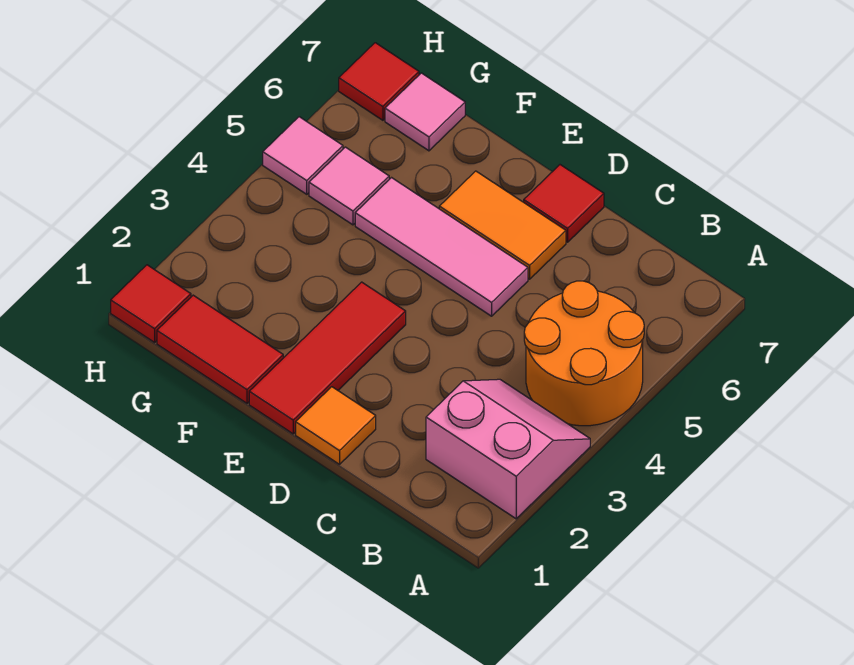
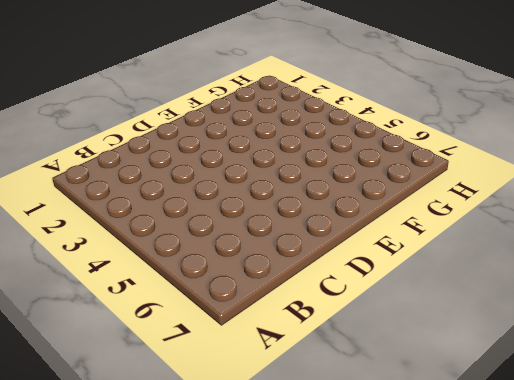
none -> pink 2x2 slope [426,379,590,519]
none -> orange 2x2 round brick [524,281,644,426]
none -> orange 1x1 tile [296,387,376,464]

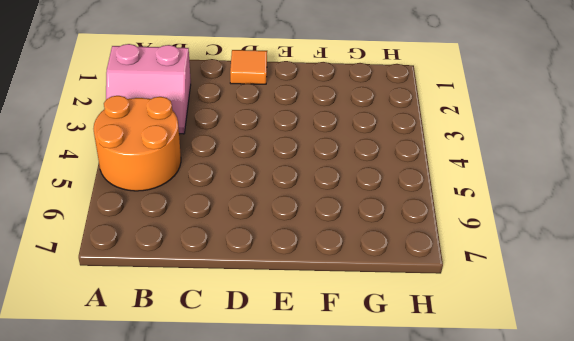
none -> pink 1x3 tile [355,178,528,316]
none -> orange 1x2 tile [439,171,566,279]
none -> red 1x1 tile [524,165,604,242]

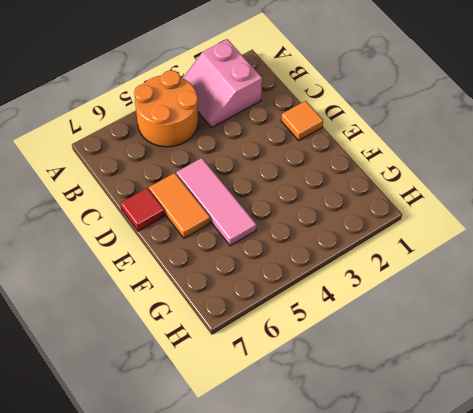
none -> red 1x3 tile [249,282,406,434]
none -> red 1x2 tile [157,295,283,403]
none -> pink 1x1 tile [309,147,389,225]

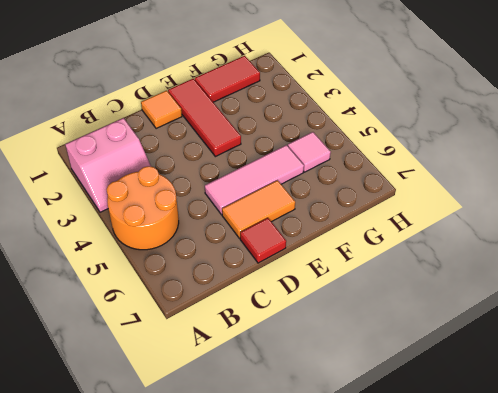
none -> pink 1x1 tile [385,73,465,151]
none -> red 1x1 tile [111,265,191,342]
none -> pink 1x1 tile [263,117,343,194]

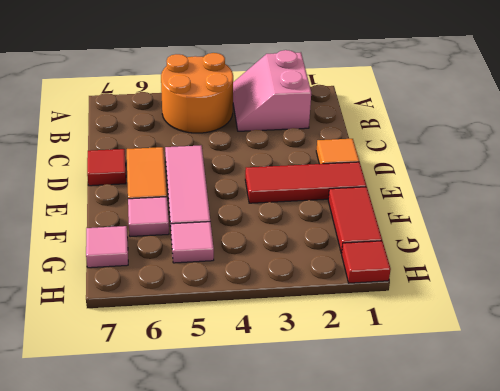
pink 1x1 tile [128,197,169,237] -> pink 1x1 tile moved to [263,117,343,194]
none -> red 1x1 tile [339,43,419,120]

